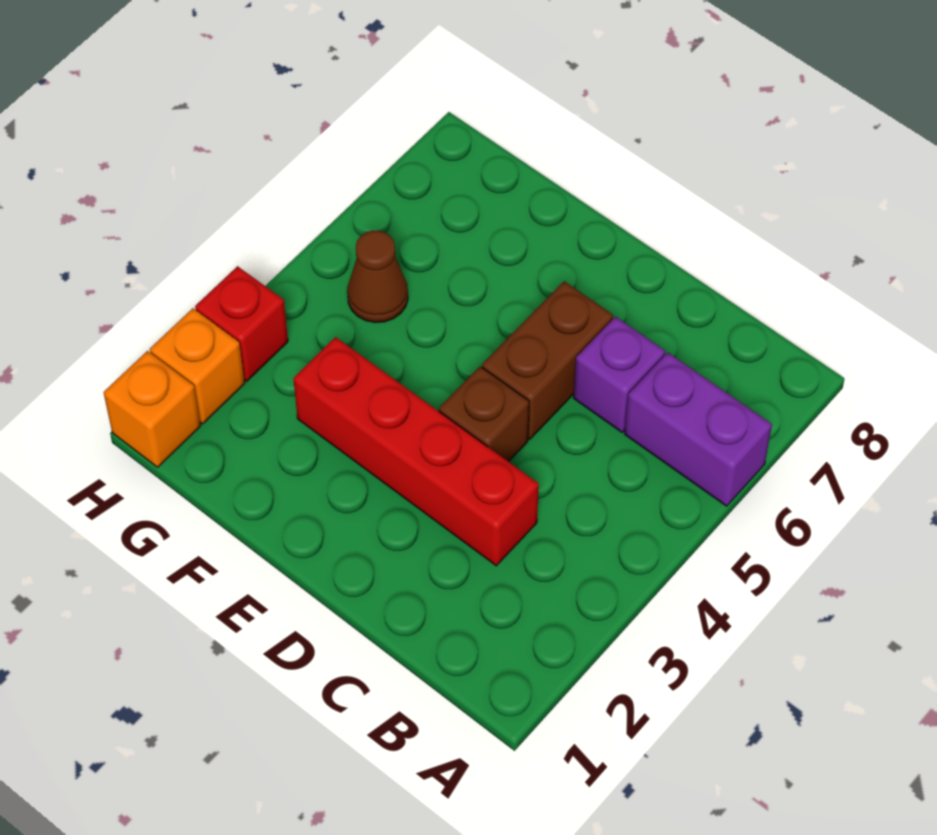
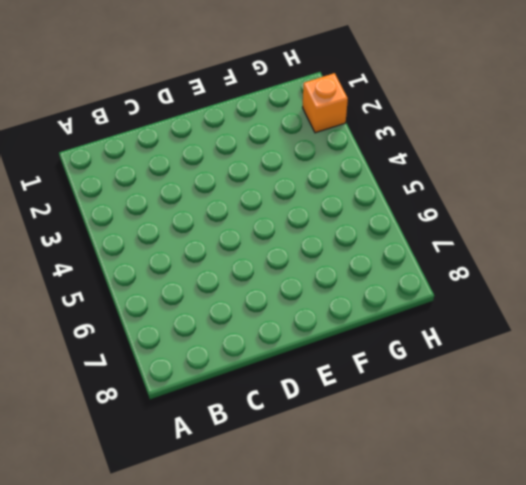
none -> purple 1x2 brick [625,353,772,506]
none -> red 1x4 brick [293,337,539,566]

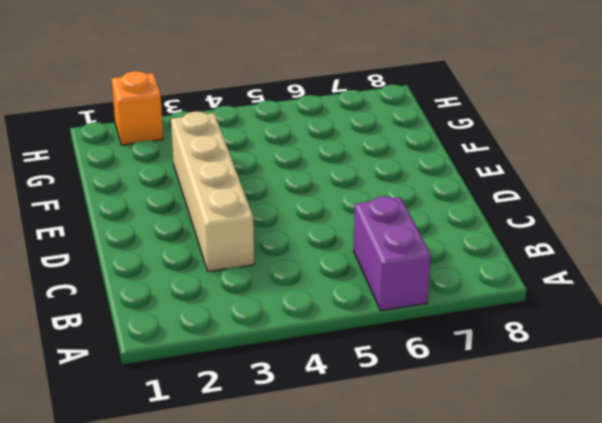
tan 1x4 brick [171,112,254,272] -> red 1x4 brick [293,337,539,566]
none -> purple 1x1 brick [574,317,665,432]
none -> brown 1x1 brick [439,366,529,462]

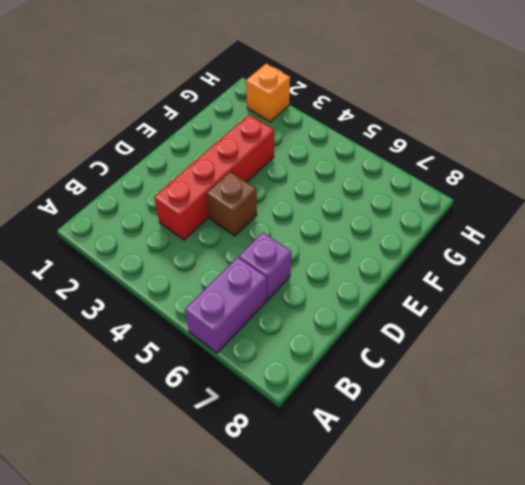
none -> brown 1x2 brick [482,281,613,439]
none -> brown 1x1 cone [347,231,408,323]

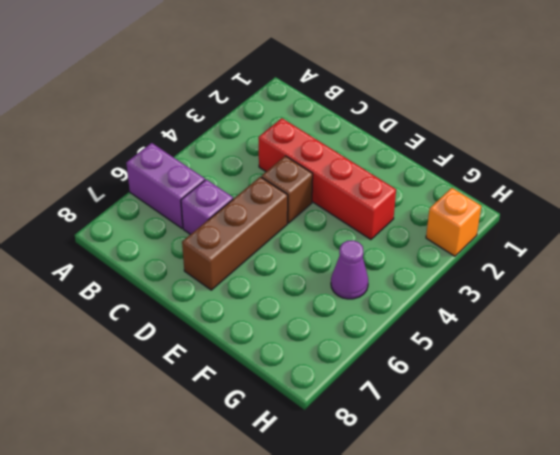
brown 1x3 brick [182,177,288,290] -> brown 1x2 brick [482,281,613,439]
purple 1x1 cone [331,240,368,299] -> brown 1x1 cone [347,231,408,323]
none -> orange 1x1 brick [103,351,200,467]
none -> red 1x1 brick [195,266,288,381]

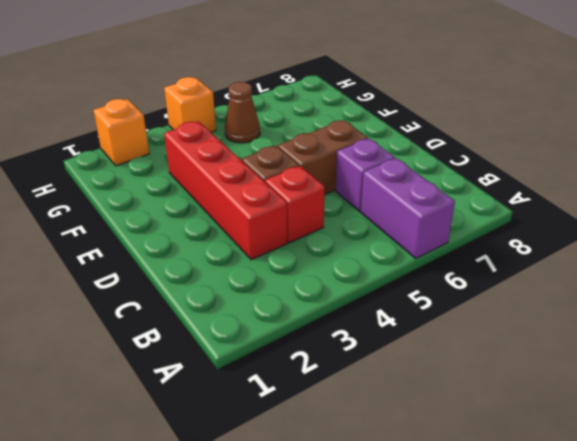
red 1x1 brick [265,166,325,243] -> red 1x1 brick moved to [195,266,288,381]
orange 1x1 brick [164,77,216,132] -> orange 1x1 brick moved to [103,351,200,467]

